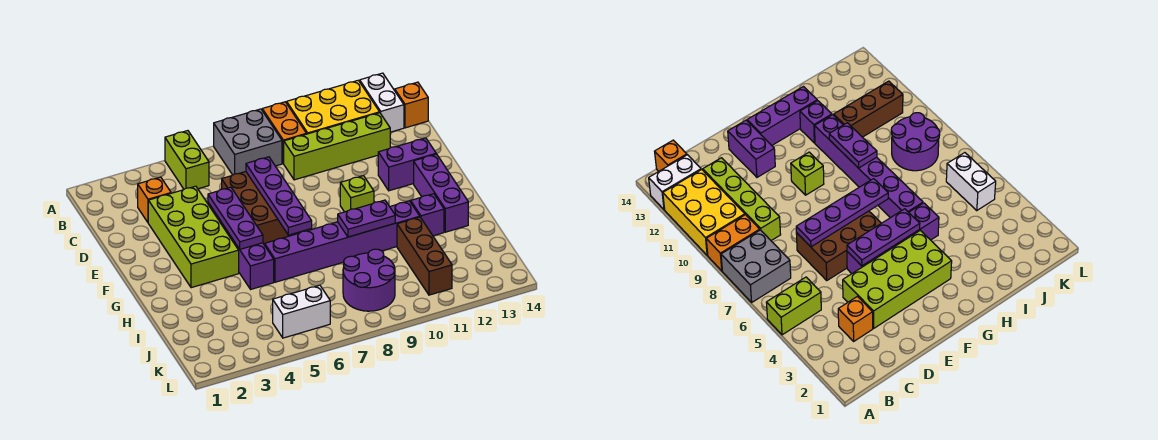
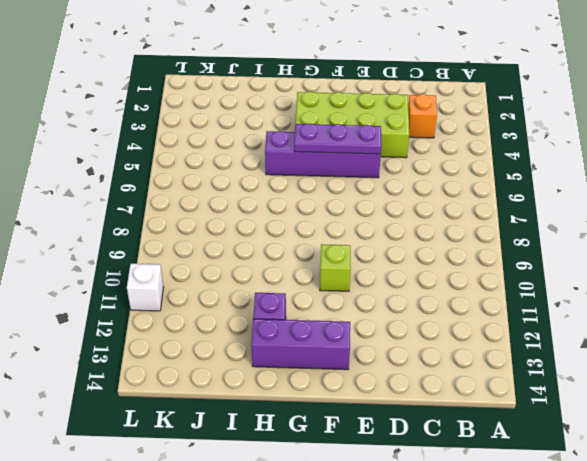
white 1x1 brick [127,264,164,311] -> none
none -> lime 1x2 brick [165,131,209,189]
none -> grey 2x2 brick [214,109,282,175]
none -> orange 1x2 brick [262,102,306,163]

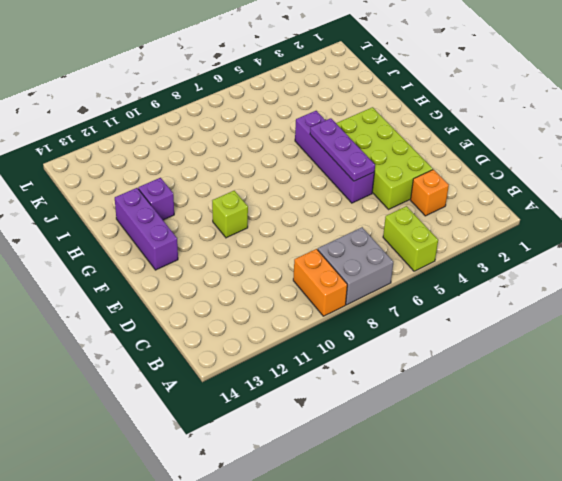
none -> yellow 2x3 brick [287,80,380,134]
none -> white 1x2 brick [360,73,404,132]
none -> orange 1x1 brick [395,82,428,128]

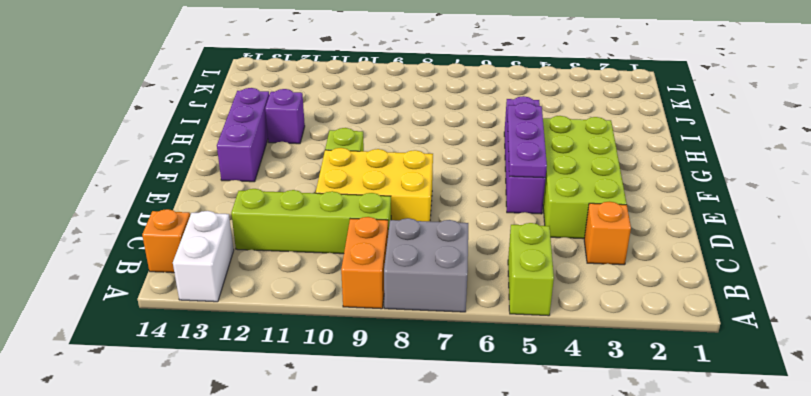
yellow 2x3 brick [316,148,433,221] -> yellow 2x3 brick moved to [287,80,380,134]
none -> brown 2x3 brick [222,172,301,245]
none -> purple 1x2 brick [378,138,436,191]
none -> purple 1x6 brick [265,201,420,282]

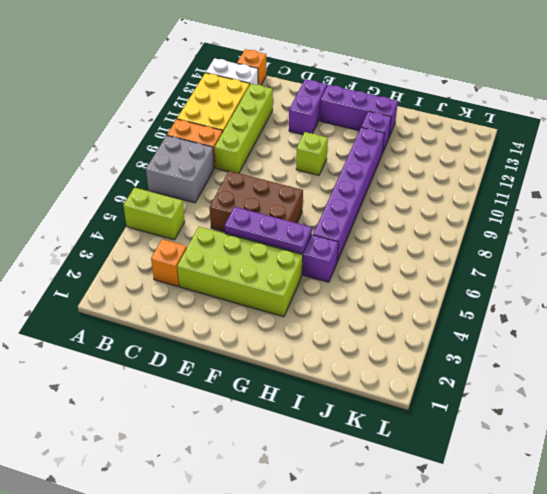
none -> brown 1x3 brick [397,217,452,295]
none -> purple 2x2 round brick [343,249,395,311]
none -> white 1x2 brick [273,285,330,338]

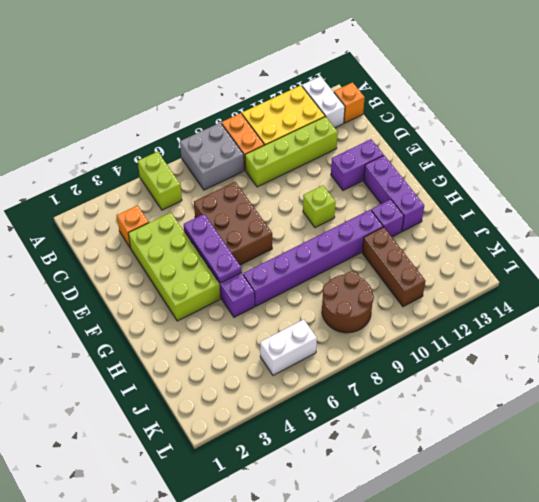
brown 2x2 round brick [322,271,374,333] -> purple 2x2 round brick [343,249,395,311]
none -> purple 1x4 plate [246,157,312,235]
none -> purple 1x2 plate [338,200,395,237]

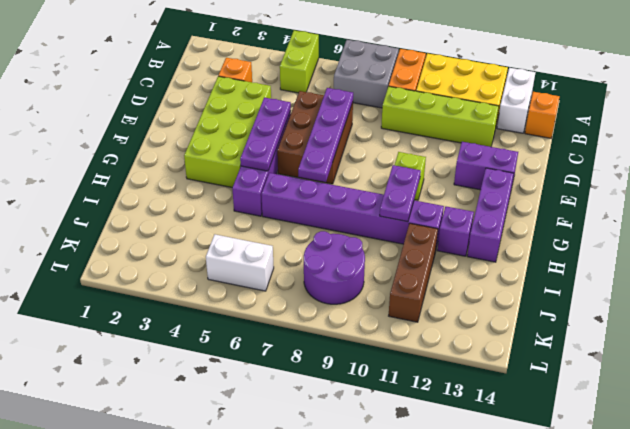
purple 1x2 plate [380,165,421,222] -> purple 1x2 plate turned to [338,200,395,237]

